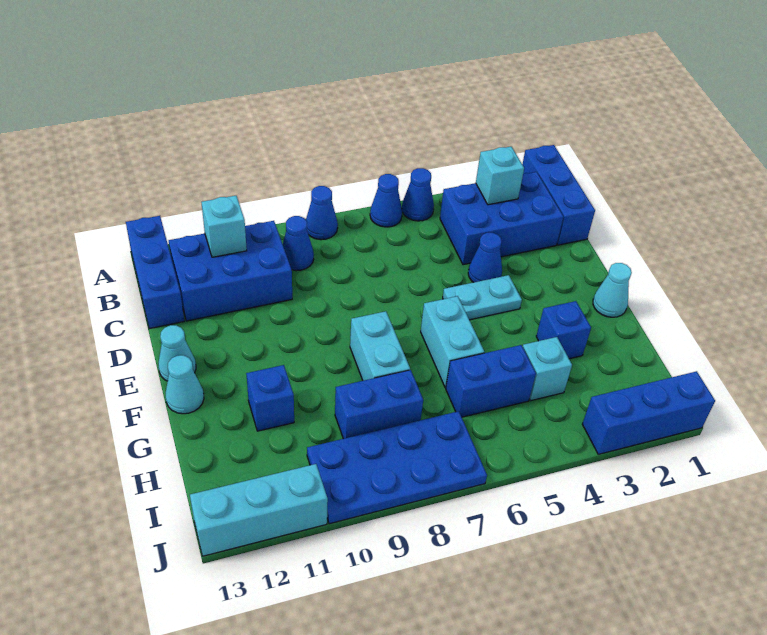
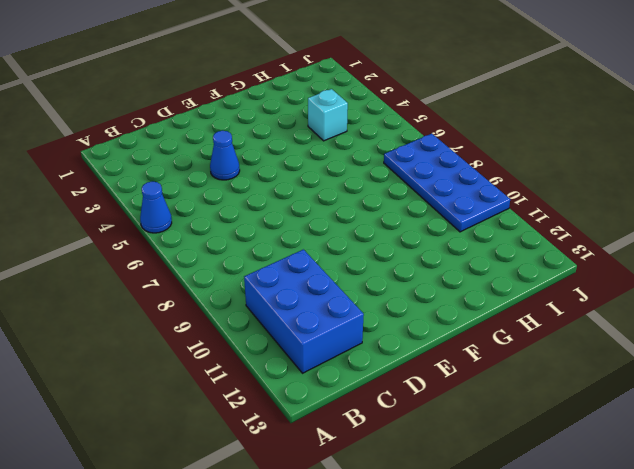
none -> blue 1x3 brick [522,145,595,245]
none -> blue 1x1 cone [370,174,402,227]
none -> blue 1x1 cone [306,186,338,240]

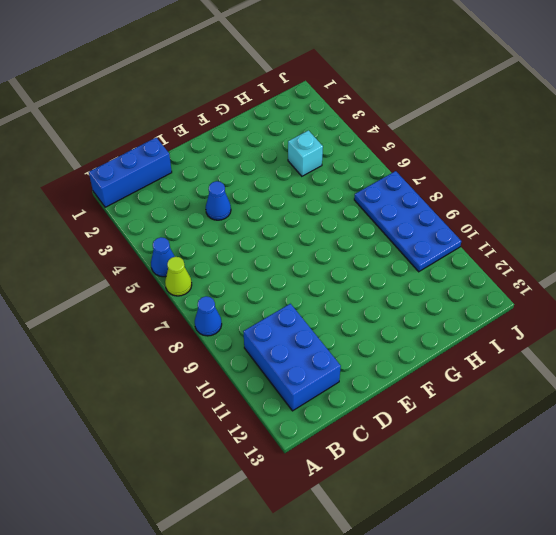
lime 1x1 cone [165,257,192,296] -> blue 1x1 cone [370,174,402,227]
none -> blue 1x3 brick [126,216,184,329]
none -> blue 2x3 brick [440,172,563,265]
none -> blue 1x1 cone [283,216,314,271]

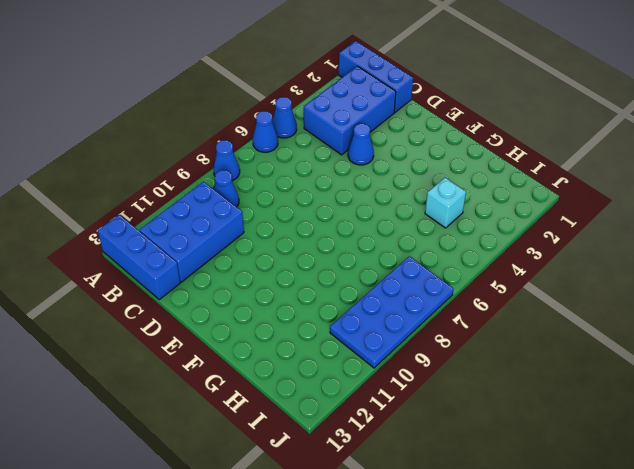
none -> cyan 1x2 plate [443,275,522,320]
none -> cyan 1x1 cone [158,325,196,381]
none -> cyan 1x1 cone [593,263,632,317]

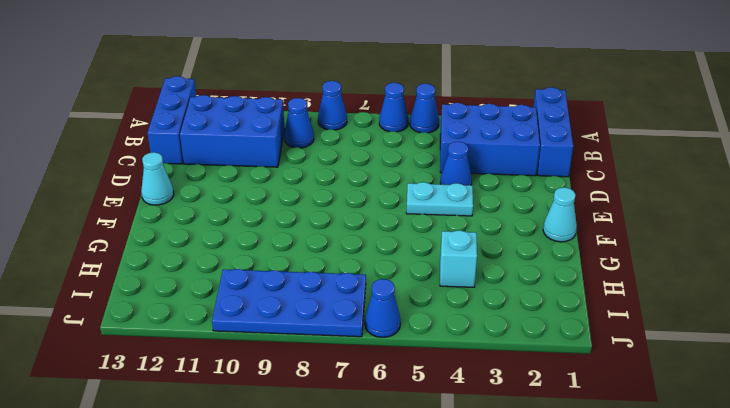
blue 1x1 cone [365,279,401,337] -> none
none -> cyan 1x2 brick [421,296,484,388]
none -> cyan 1x2 brick [350,311,410,381]
none -> cyan 1x1 cone [166,355,204,414]

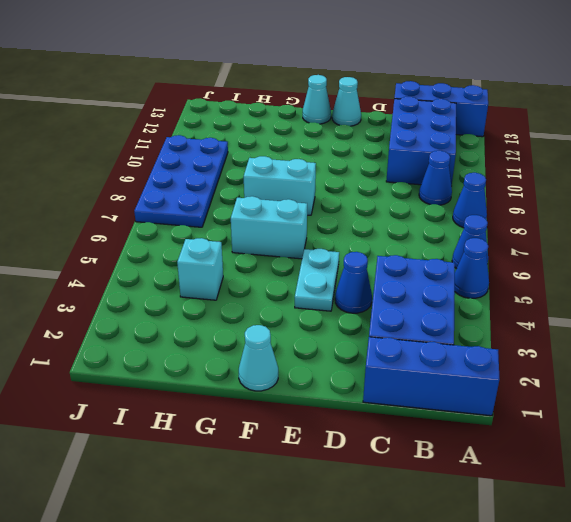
none -> blue 1x1 brick [536,301,591,359]
none -> blue 1x1 brick [246,365,294,431]
none -> blue 1x2 brick [446,345,536,417]

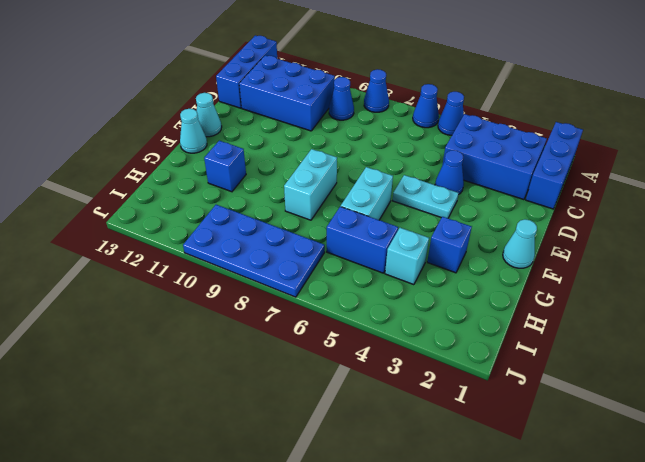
none -> blue 1x2 brick [335,370,423,439]
none -> blue 1x3 brick [582,371,715,454]
none -> cyan 1x3 brick [190,464,328,556]

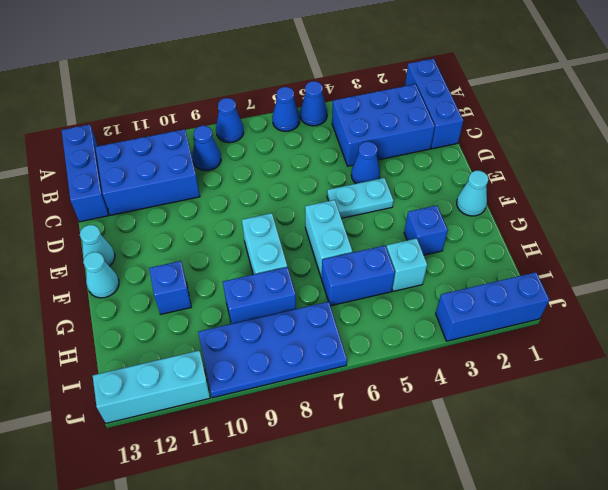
none -> cyan 1x1 brick [476,147,524,205]
none -> cyan 1x1 brick [201,196,247,257]

